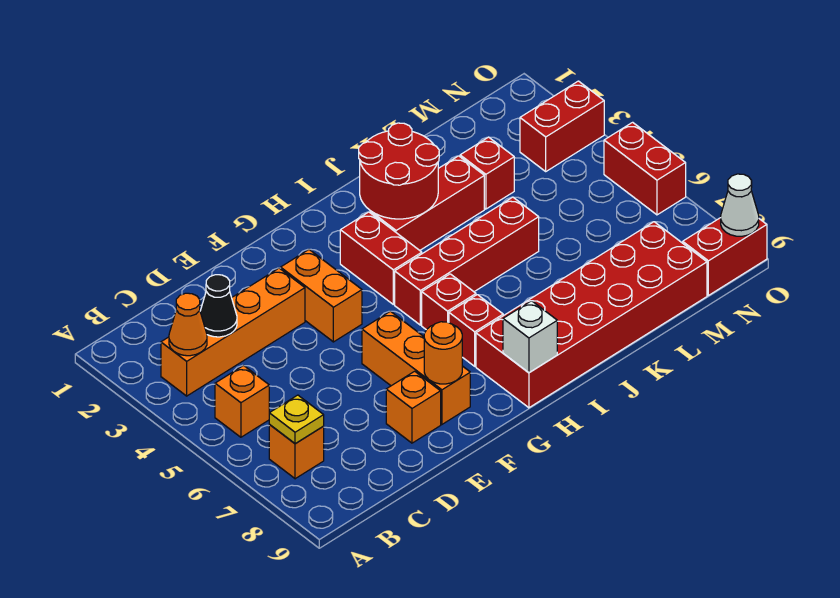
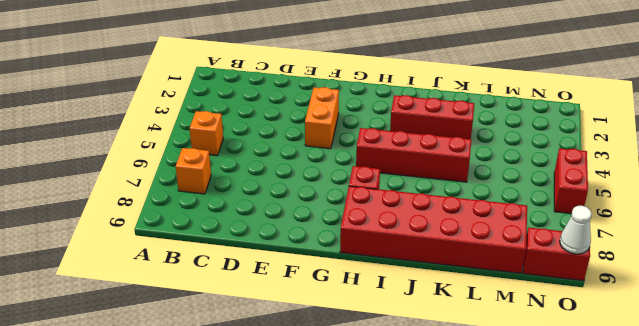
none -> orange 1x4 brick [161,268,305,396]
none -> orange 1x1 brick [386,371,441,443]
none -> orange 1x3 brick [362,311,470,424]

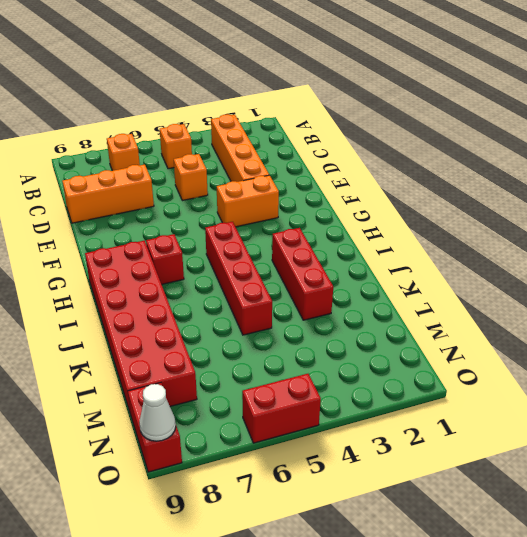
orange 1x1 brick [174,154,208,201] -> orange 1x1 brick moved to [386,371,441,443]
orange 1x3 brick [62,165,154,223] -> orange 1x3 brick moved to [362,311,470,424]
none -> red 1x2 brick [340,212,422,304]
none -> red 1x1 brick [422,274,476,330]
none -> red 1x1 brick [460,137,514,209]

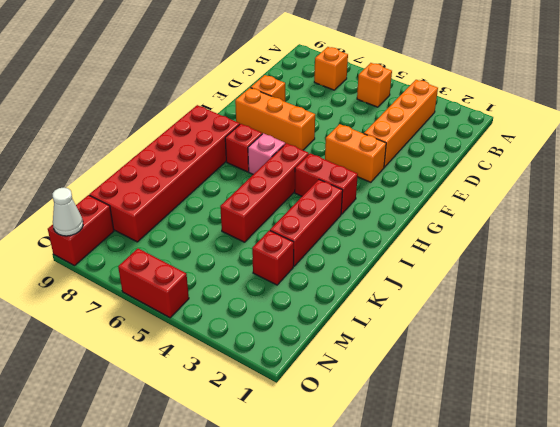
pink 1x1 brick [248,133,285,174] -> red 1x1 brick [422,274,476,330]
none -> red 1x2 brick [520,81,604,171]
none -> orange 1x1 cone [169,293,207,356]
none -> yellow 1x1 plate [269,395,324,444]

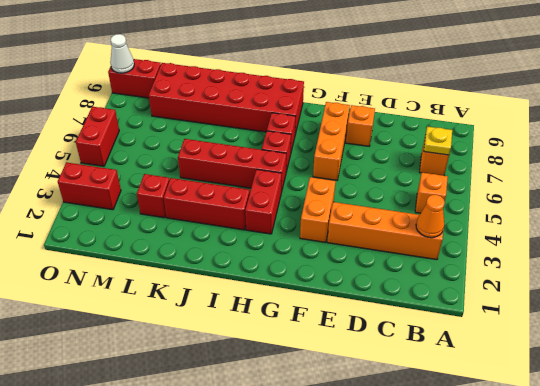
none -> black 1x1 cone [200,275,237,337]
none -> orange 1x1 round brick [424,322,462,384]
none -> white 1x1 brick [503,301,557,373]

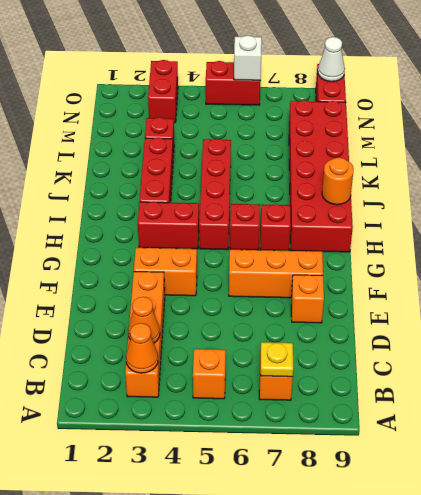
orange 1x1 cone [128,297,160,343] -> black 1x1 cone [200,275,237,337]
orange 1x1 round brick [322,158,354,205] -> orange 1x1 round brick moved to [424,322,462,384]
white 1x1 brick [234,36,262,80] -> white 1x1 brick moved to [503,301,557,373]
none -> red 2x2 round brick [359,123,439,219]

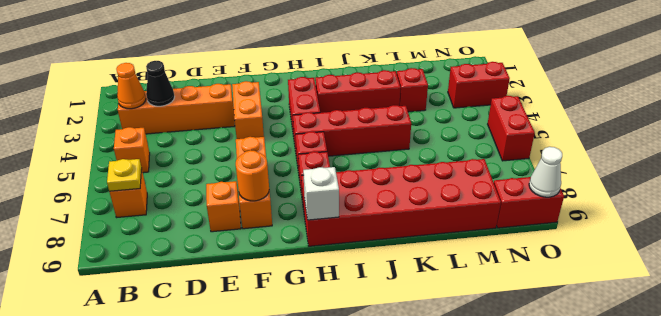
none -> red 2x2 round brick [359,123,439,219]

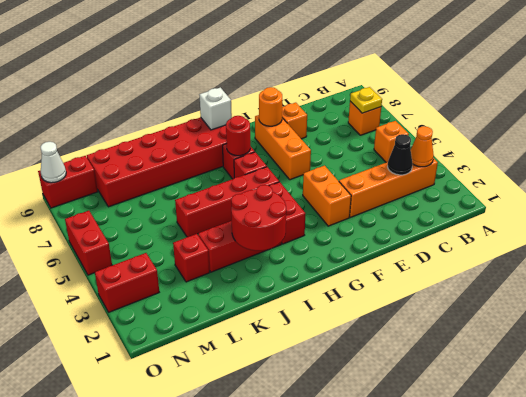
red 1x1 round brick [226,116,250,156] -> none

